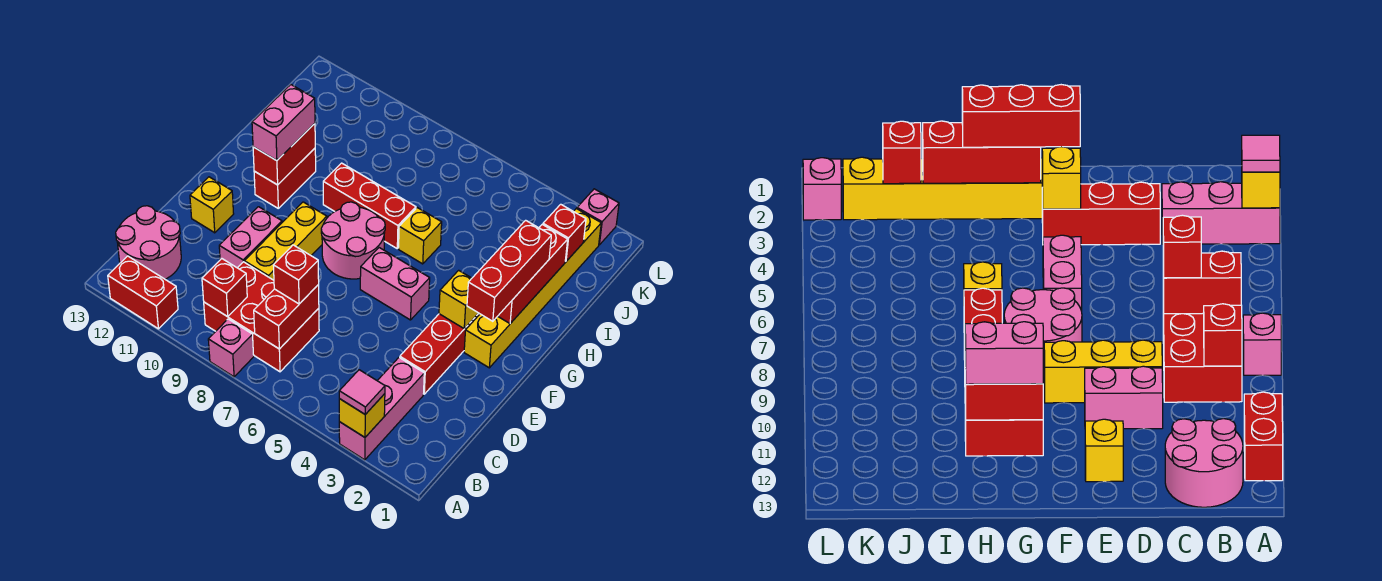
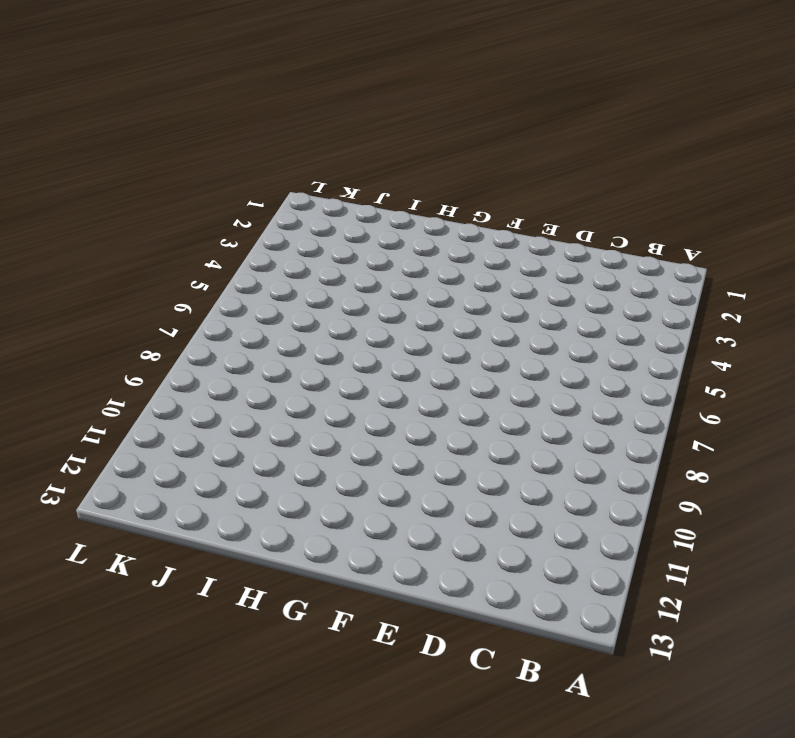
none -> pink 1x3 brick [339,357,424,460]
none -> pink 1x1 brick [208,319,254,377]
none -> red 1x2 brick [108,256,178,329]

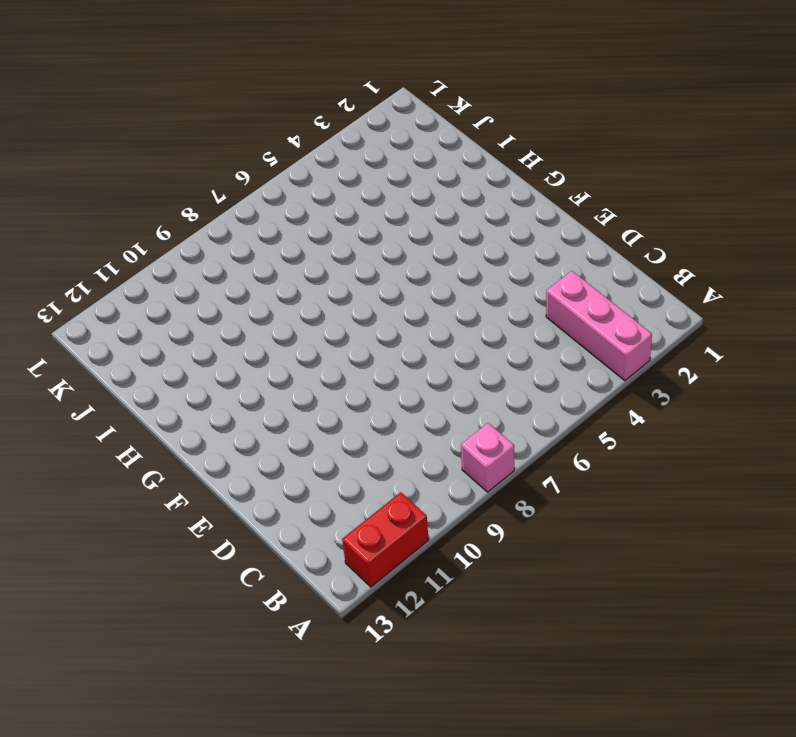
none -> red 2x3 brick [204,262,319,372]
none -> pink 2x2 round brick [116,206,181,279]
none -> red 1x3 brick [400,313,480,394]

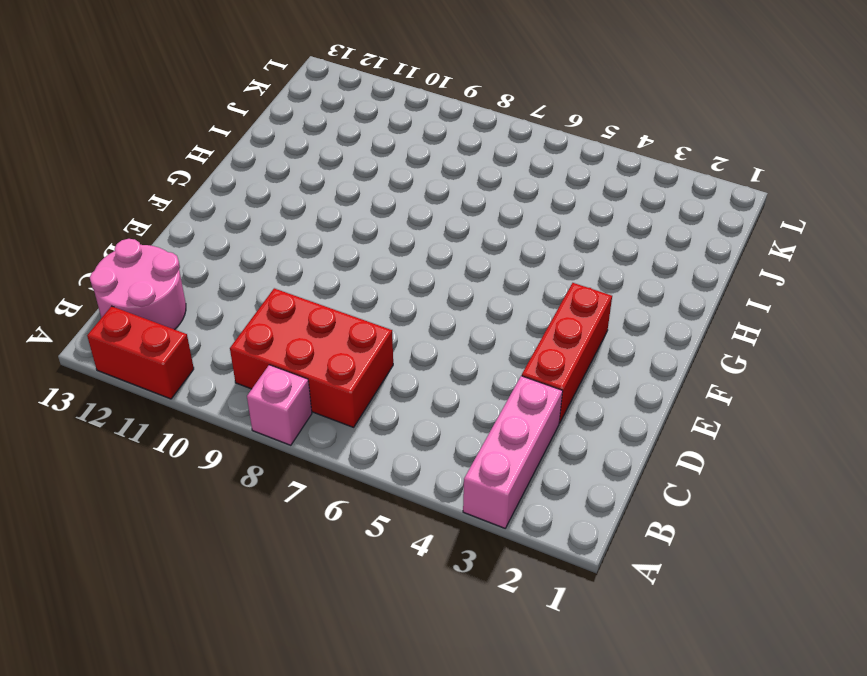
none -> yellow 1x3 brick [244,202,327,280]
none -> pink 1x2 brick [219,207,282,268]
none -> yellow 1x1 brick [190,177,234,233]

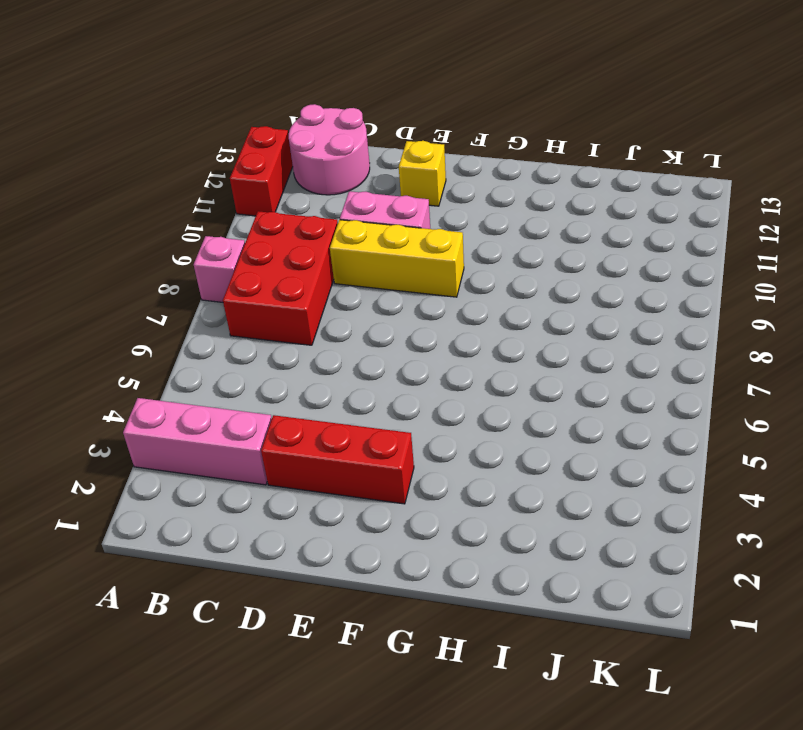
none -> yellow 1x6 brick [464,209,601,368]
none -> pink 1x2 brick [360,248,430,320]
none -> pink 2x2 round brick [321,202,385,279]

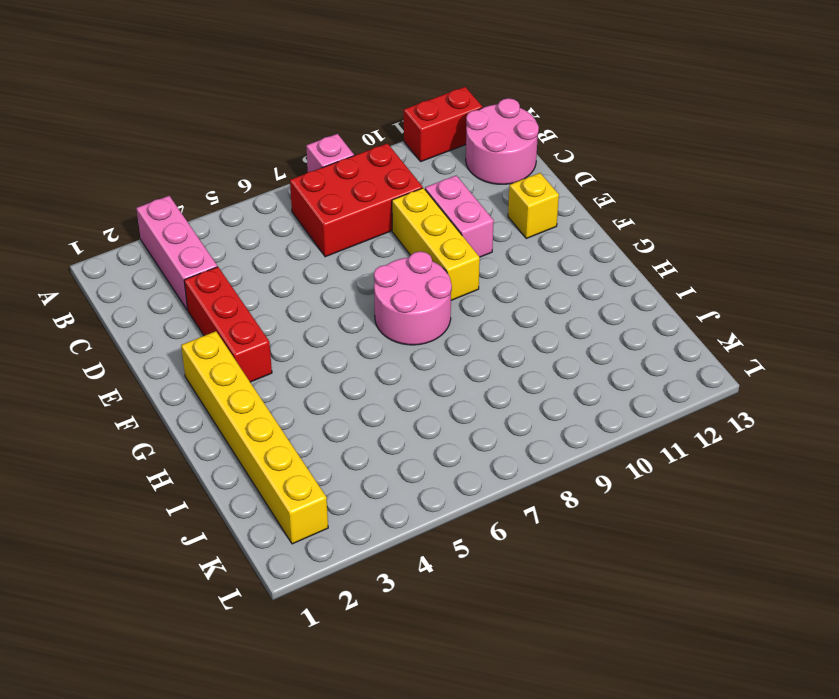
none -> pink 1x2 brick [360,248,430,320]
none -> red 1x2 brick [254,148,316,208]
none -> yellow 1x1 brick [399,208,442,264]

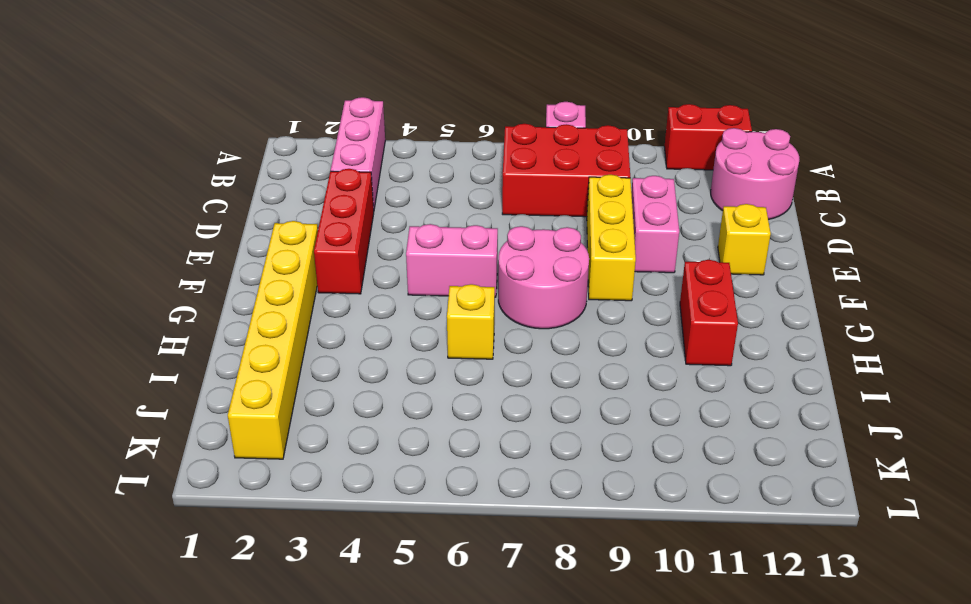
none -> red 1x3 brick [323,163,416,248]
none -> pink 1x1 brick [577,189,619,245]
none -> yellow 1x1 brick [339,394,385,437]

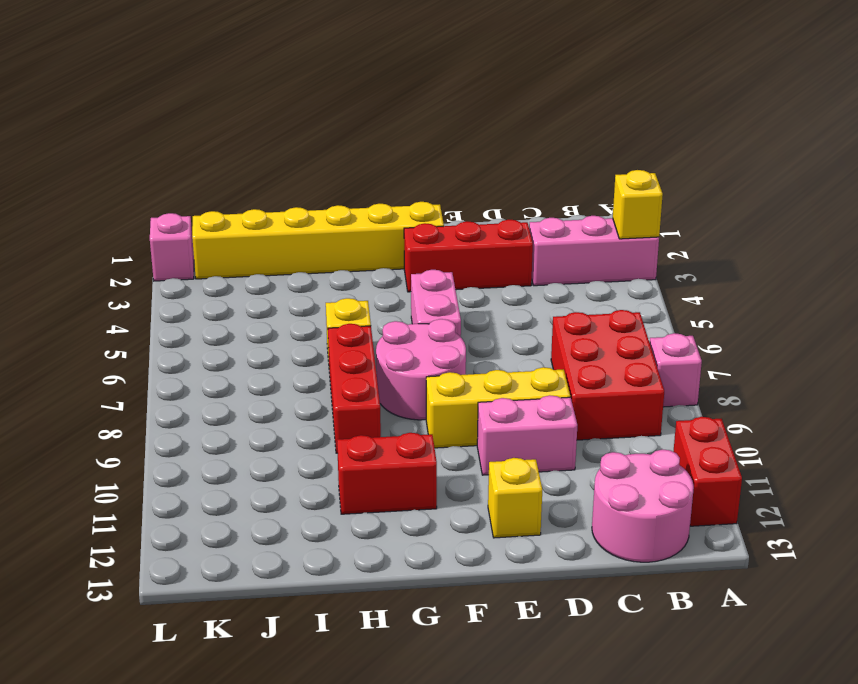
none -> red 1x2 brick [254,284,319,349]
none -> red 1x1 brick [202,259,247,317]
none -> yellow 1x1 brick [439,270,478,329]

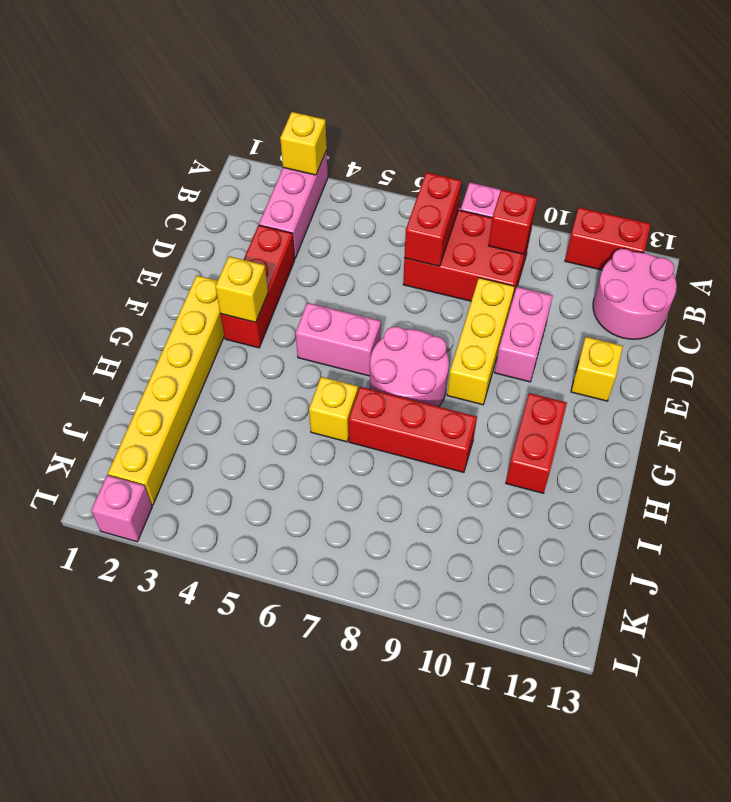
none -> red 1x3 brick [498,224,568,323]
none -> red 1x2 brick [253,124,315,185]
none -> red 1x1 brick [543,204,586,261]

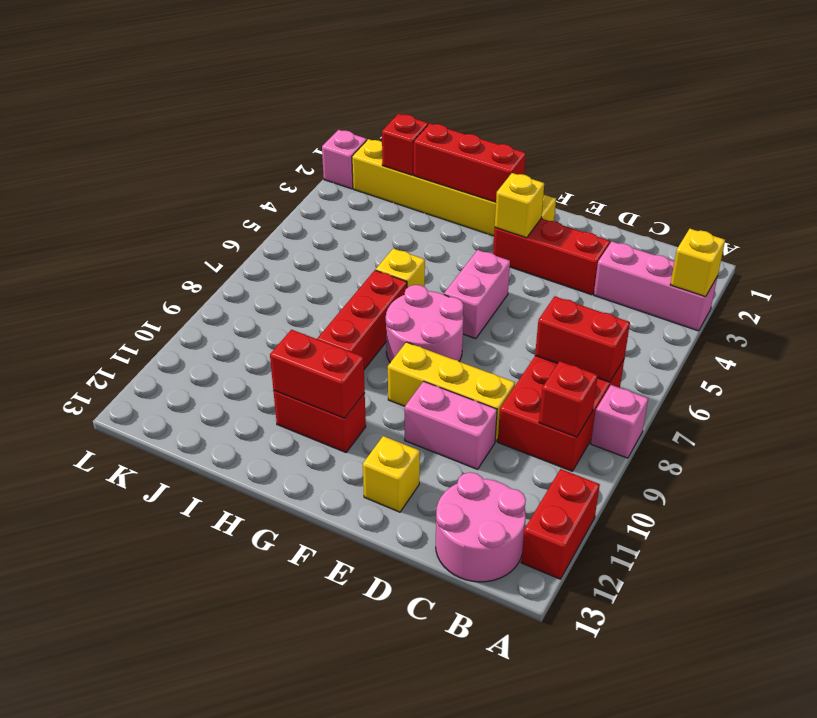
none -> pink 1x1 tile [339,370,385,414]
none -> red 1x1 brick [273,245,319,304]
none -> red 1x3 brick [467,220,551,321]

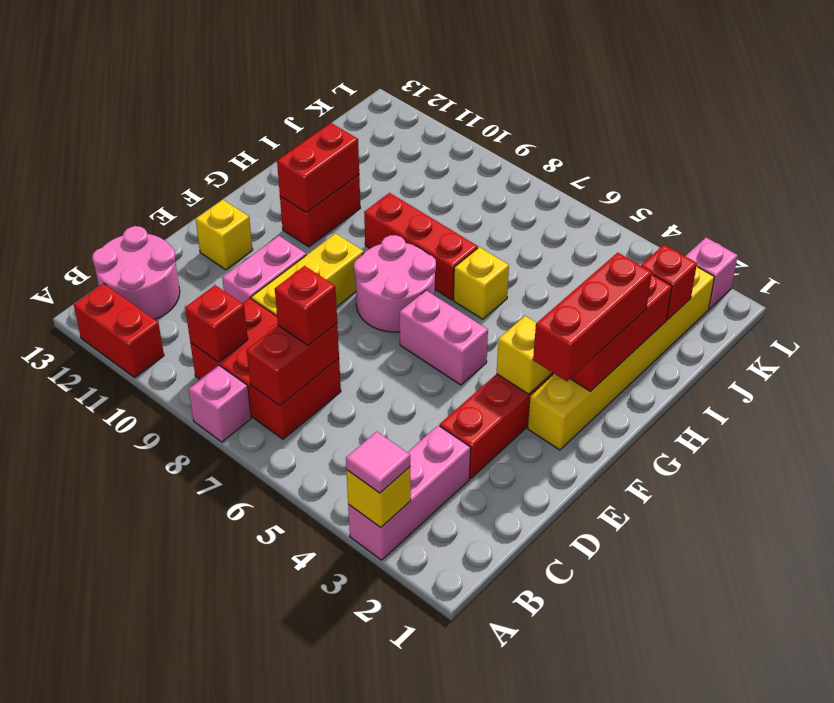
none -> pink 1x2 brick [252,85,315,161]

